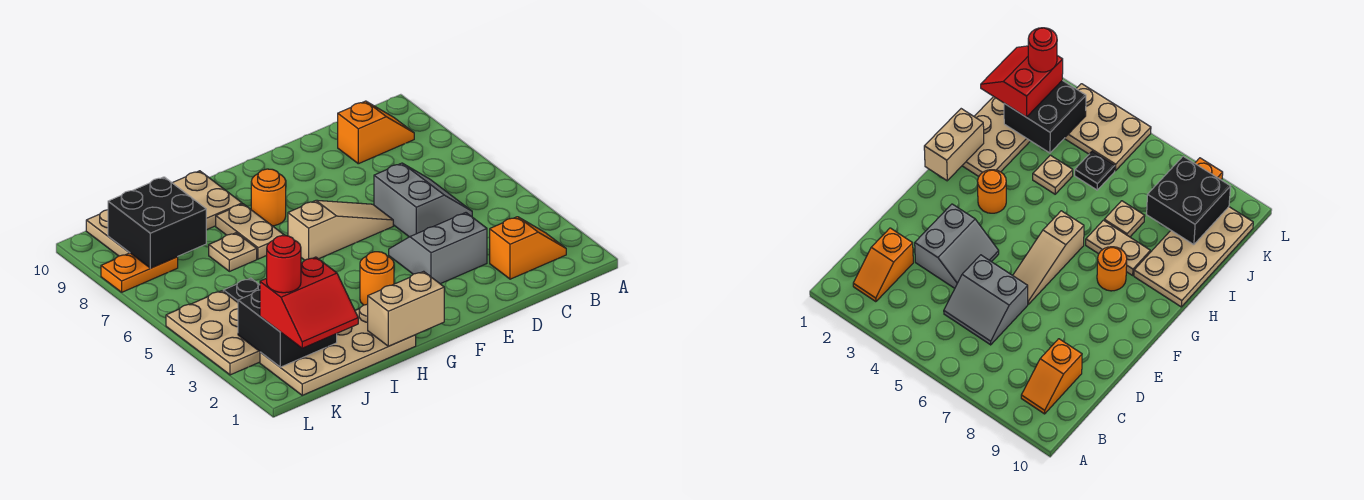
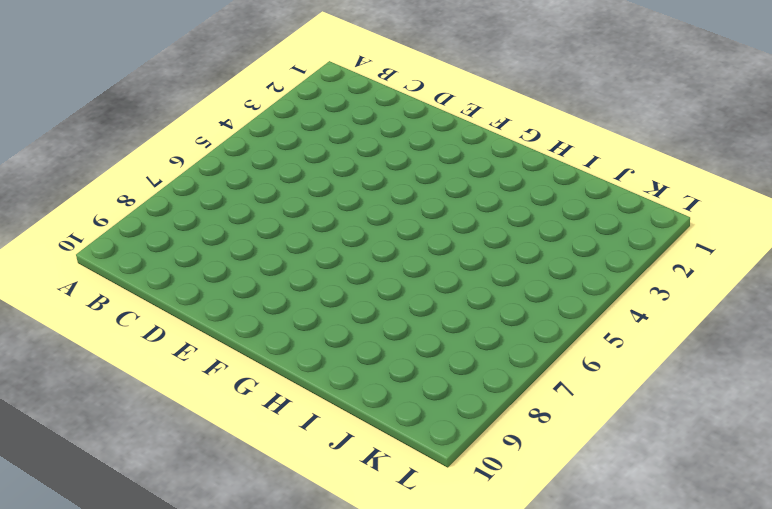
none -> orange 1x2 slope [490,217,566,279]
none -> orange 1x2 slope [338,101,414,164]
none -> grey 2x2 slope [374,163,472,237]

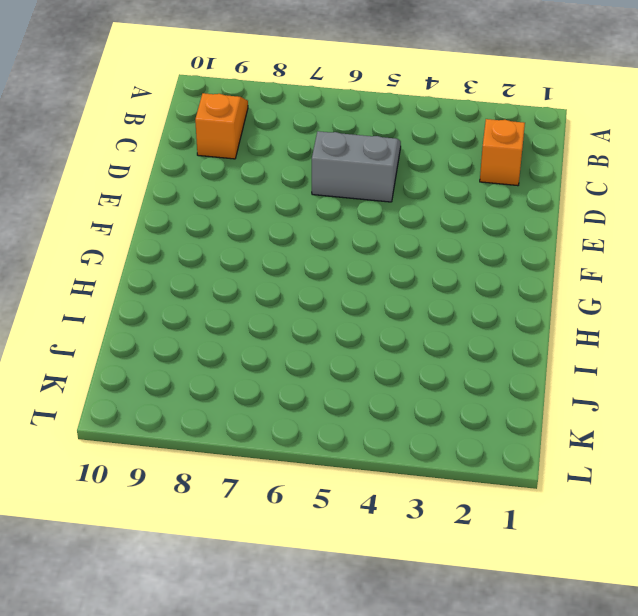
none -> grey 2x2 slope [389,213,487,284]
none -> tan 1x3 slope [288,200,393,260]
none -> orange 1x1 round brick [360,252,394,305]

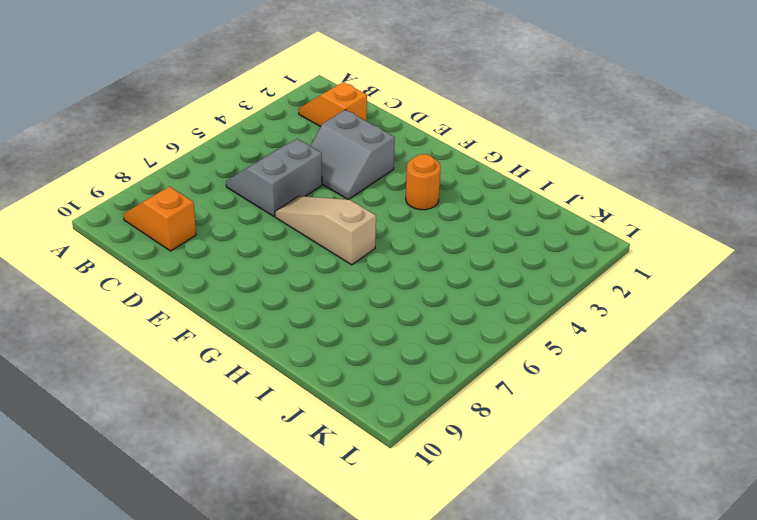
none -> orange 1x1 round brick [251,169,286,226]
none -> tan 2x4 plate [260,304,416,395]
none -> tan 1x2 plate [216,204,285,259]

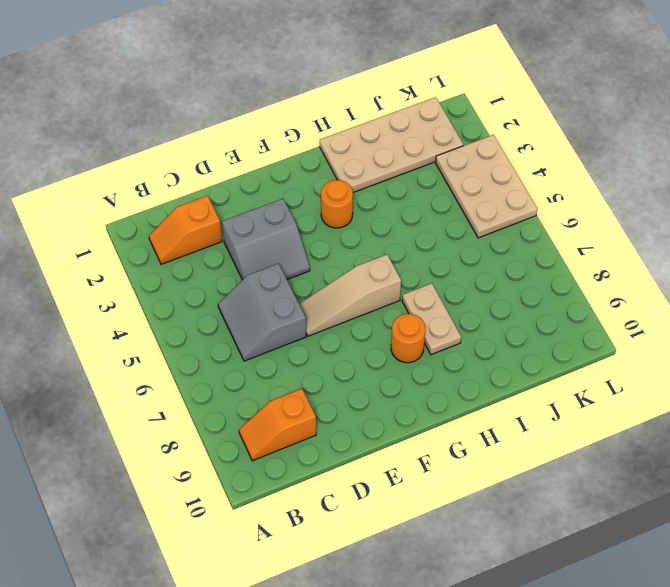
none -> tan 2x4 plate [86,171,242,256]
none -> tan 1x1 plate [1033,155,1073,194]
none -> tan 1x1 plate [209,233,257,271]

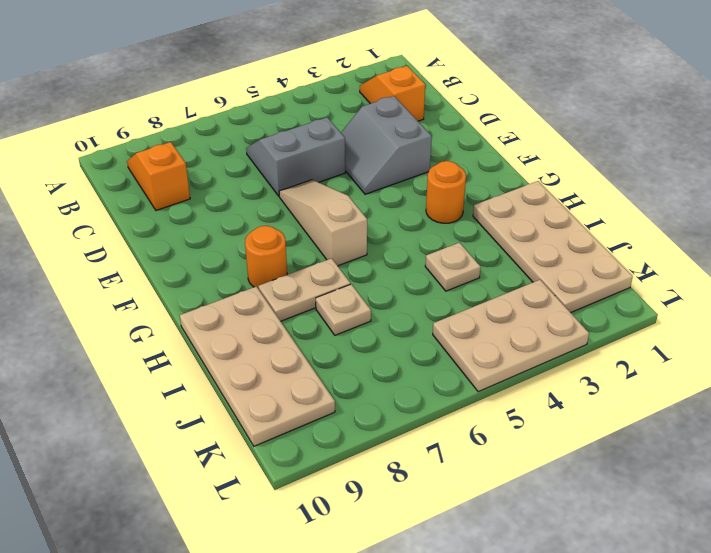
none -> black 1x1 plate [223,278,260,302]
none -> orange 1x2 plate [101,253,178,292]
none -> tan 1x2 brick [368,271,444,346]

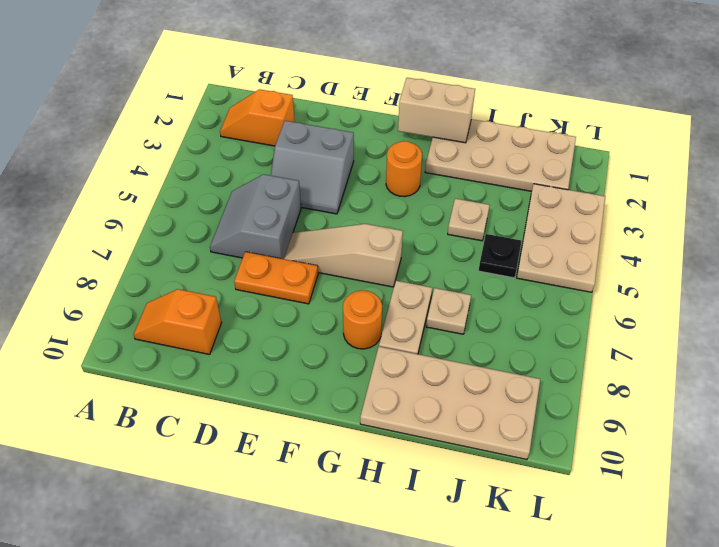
orange 1x2 plate [234,252,318,304] -> orange 1x2 plate moved to [101,253,178,292]
none -> black 2x2 brick [238,290,337,367]
none -> black 2x2 brick [108,177,206,268]
none -> red 2x2 slope [260,257,358,348]

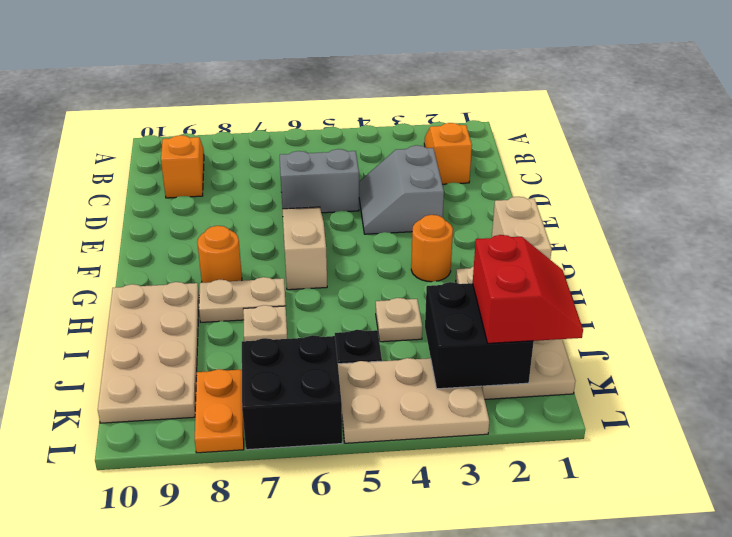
black 2x2 brick [242,335,342,450] -> black 2x2 brick moved to [108,177,206,268]
none -> red 1x1 round brick [267,235,301,293]

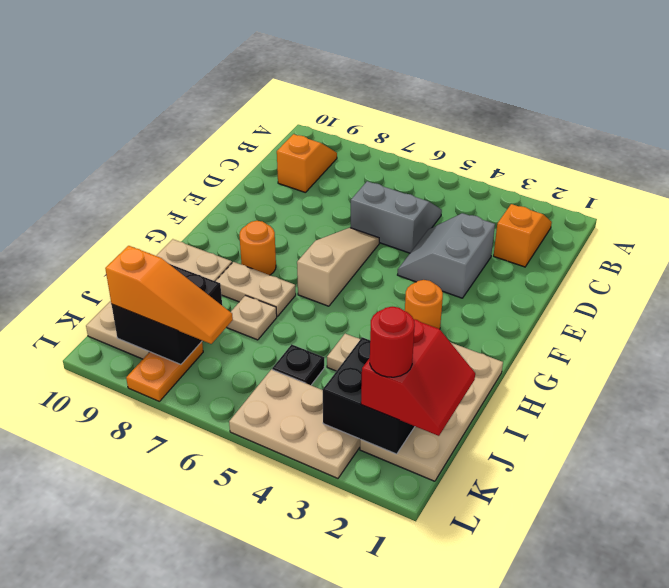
orange 1x3 slope [105,246,233,344] -> none
none -> tan 1x2 brick [368,271,444,346]

